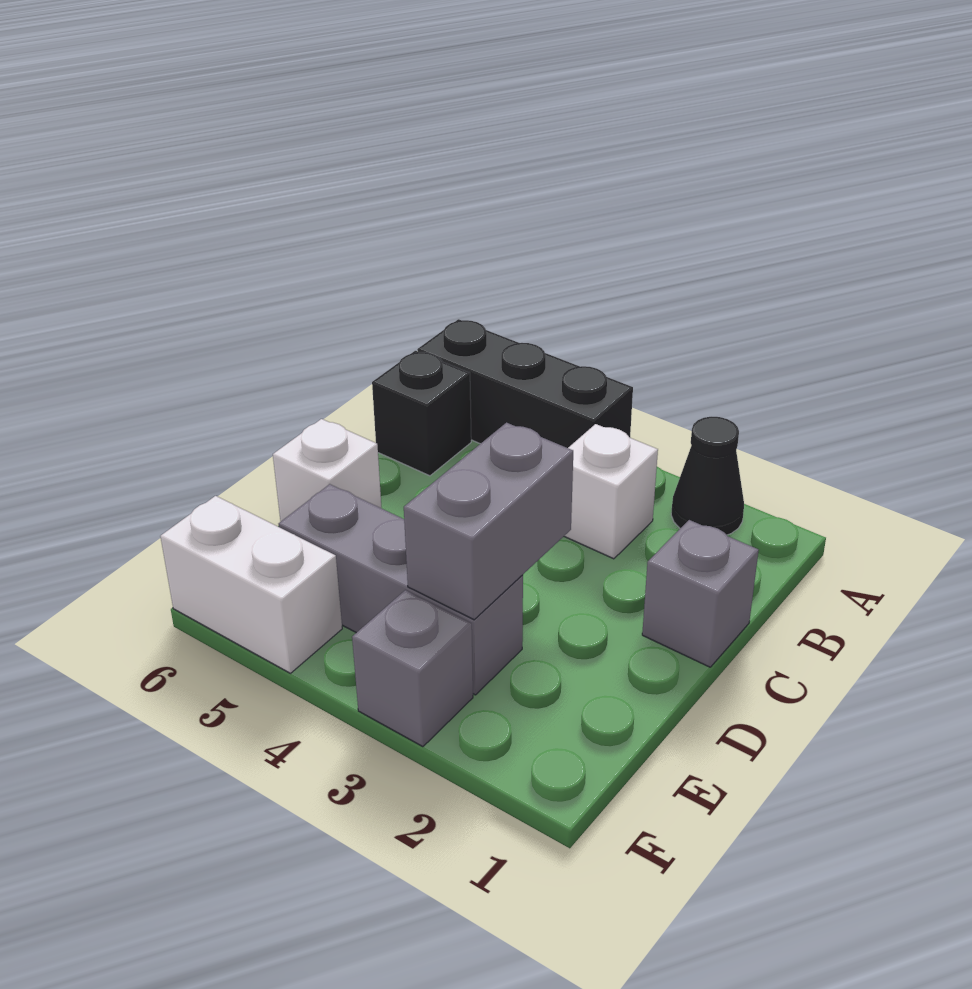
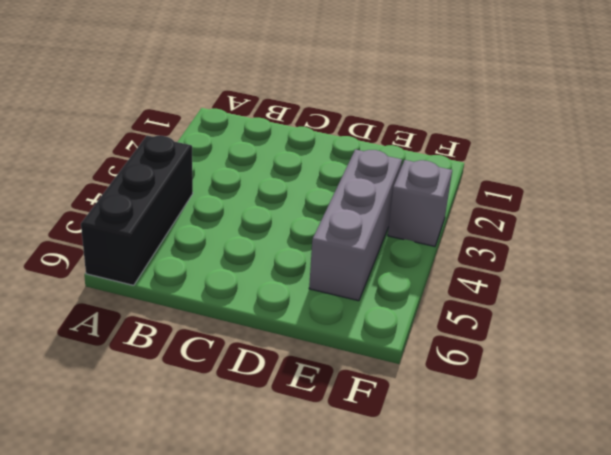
none -> black 1x1 cone [671,417,744,535]
none -> white 1x1 brick [564,424,658,559]

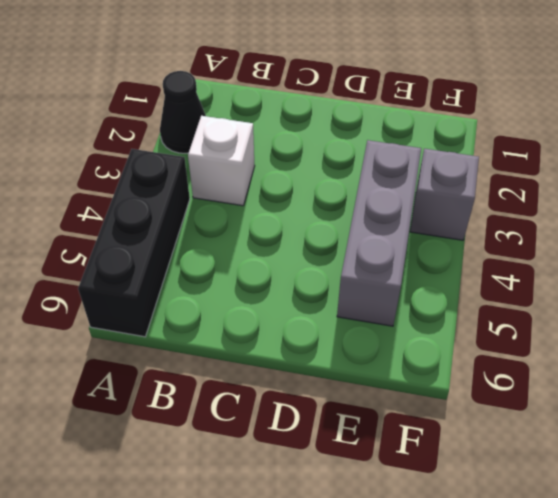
none -> black 1x1 brick [372,351,471,476]
none -> grey 1x1 brick [642,520,759,667]

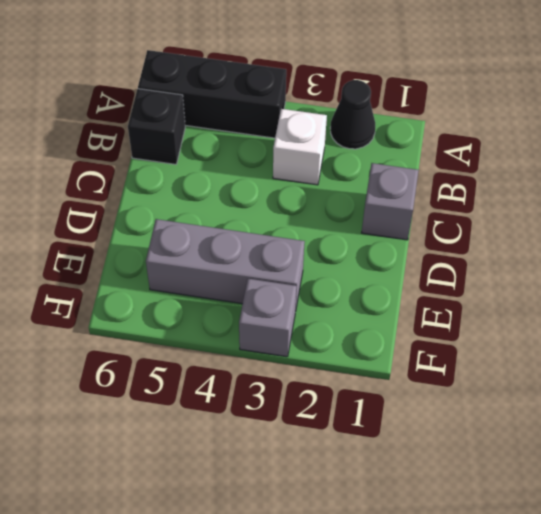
none -> white 1x1 brick [273,419,381,522]
none -> white 1x2 brick [160,496,342,673]

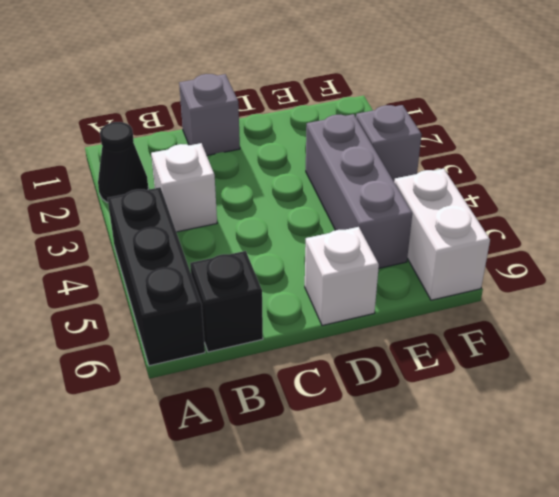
none -> grey 1x2 brick [404,423,573,620]

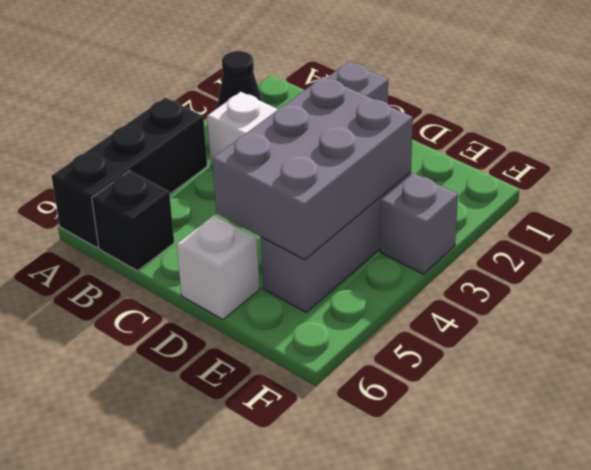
grey 2x3 brick [212,77,413,260] -> grey 1x2 brick [404,423,573,620]
none -> white 1x2 brick [160,496,342,673]

